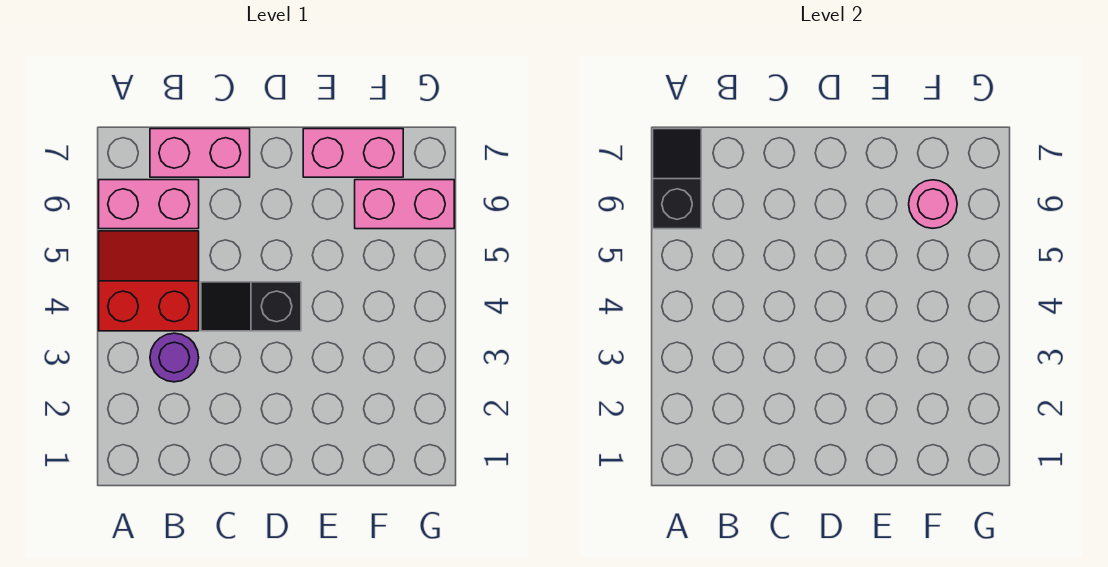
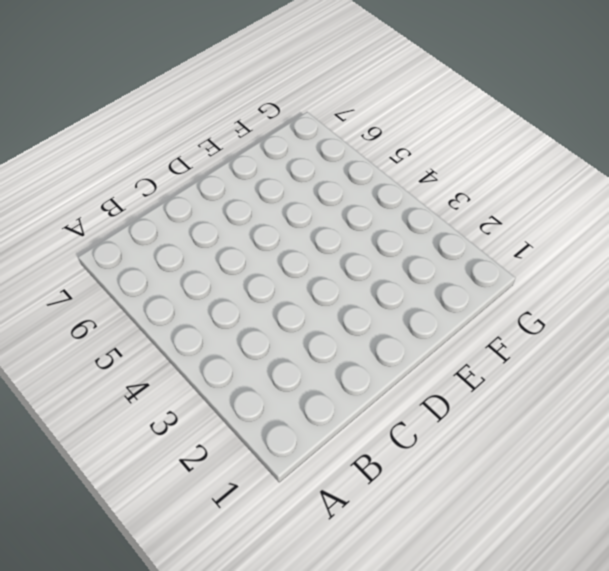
none -> red 2x2 slope [99,231,199,331]
none -> pink 1x2 brick [99,180,199,229]

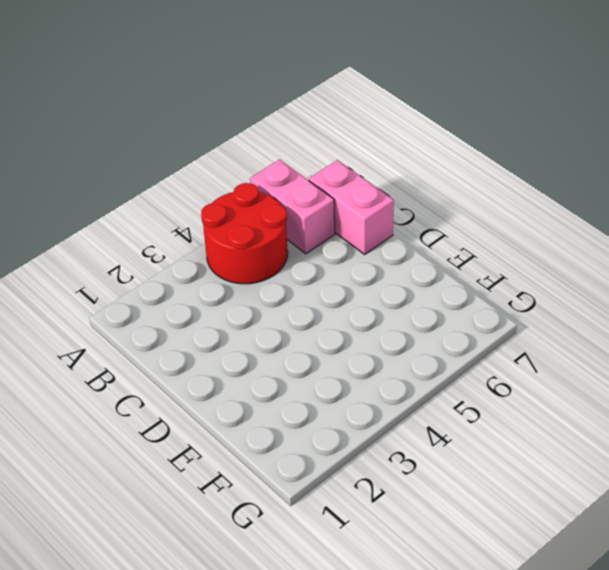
red 2x2 round brick [201,183,288,284] -> red 2x2 slope [99,231,199,331]
none -> purple 1x1 round brick [150,333,199,382]
none -> black 1x2 slope [201,282,301,331]

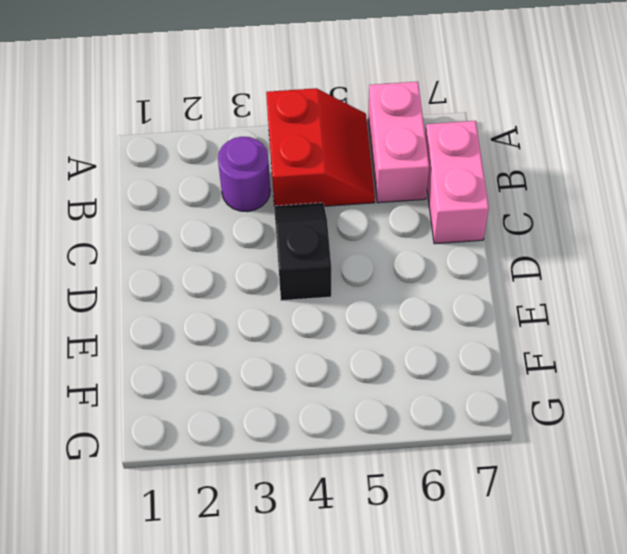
none -> pink 1x2 brick [303,129,403,177]
none -> pink 1x2 brick [355,180,454,229]

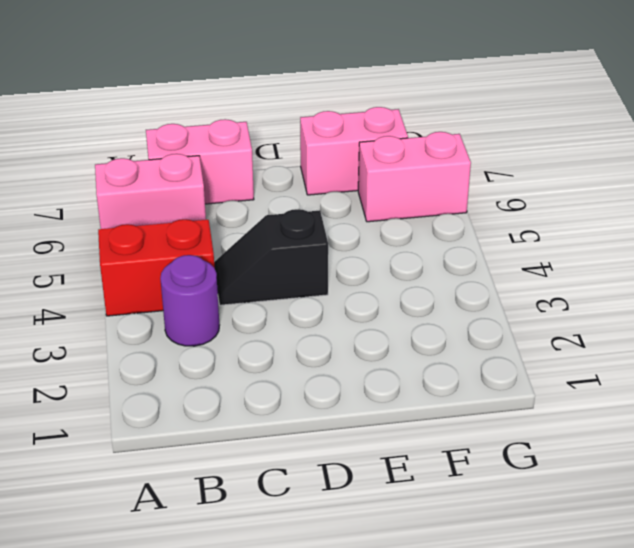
none -> black 1x2 slope [653,129,701,229]
none -> pink 1x1 round brick [909,180,957,228]

